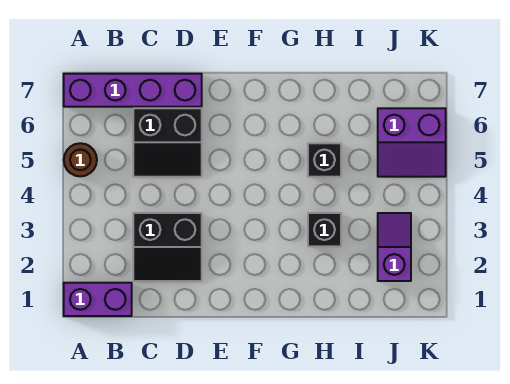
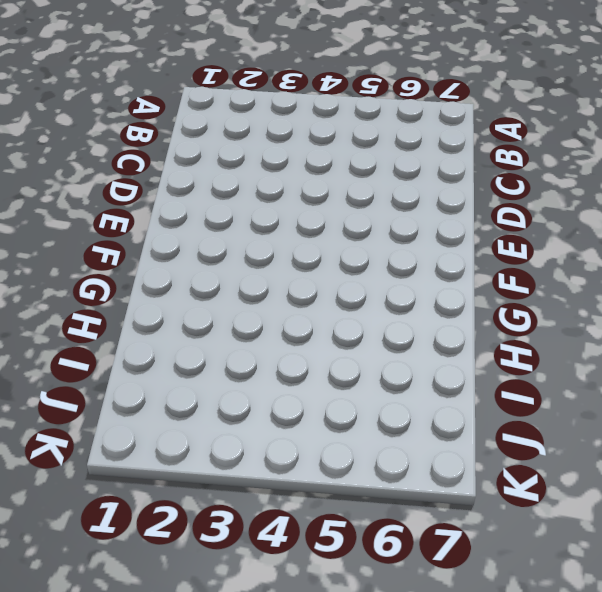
none -> purple 1x2 brick [64,283,132,316]
none -> brown 1x1 round brick [64,143,97,176]

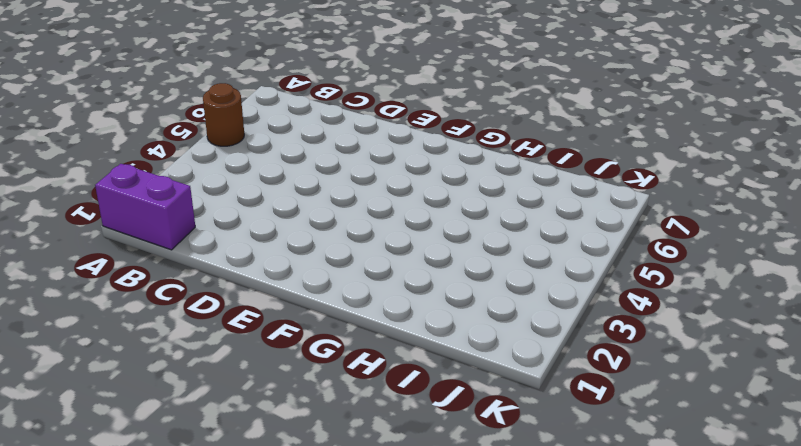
none -> purple 1x4 brick [64,74,202,107]
none -> black 2x2 slope [133,213,202,281]

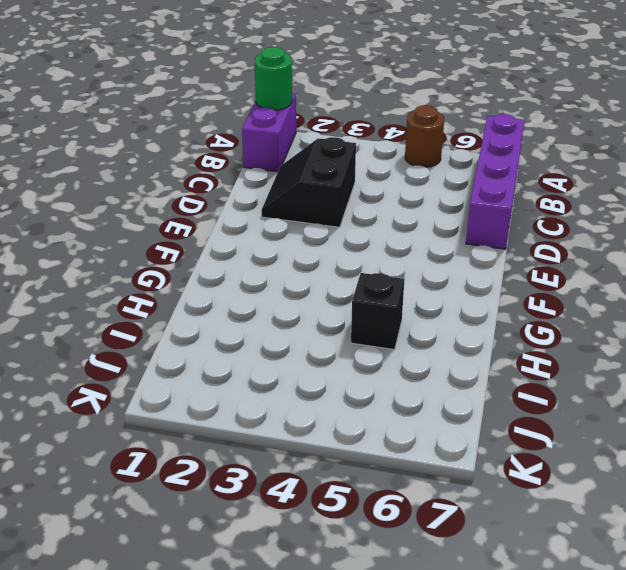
green 1x1 round brick [255,47,292,110] -> none
none -> black 2x2 slope [133,108,202,177]
none -> black 1x1 brick [308,213,341,246]

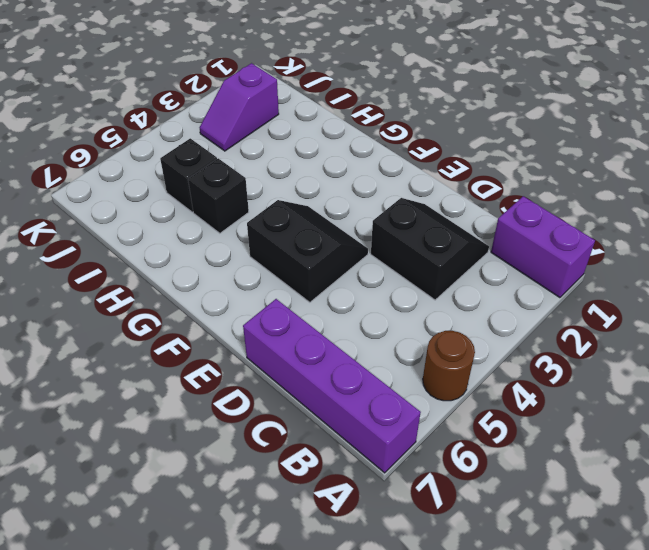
black 2x2 slope [247,200,368,302] -> black 2x2 slope moved to [133,108,202,177]
black 1x1 brick [160,138,217,212] -> black 1x1 brick moved to [308,213,341,246]
none -> purple 2x2 slope [378,108,446,177]

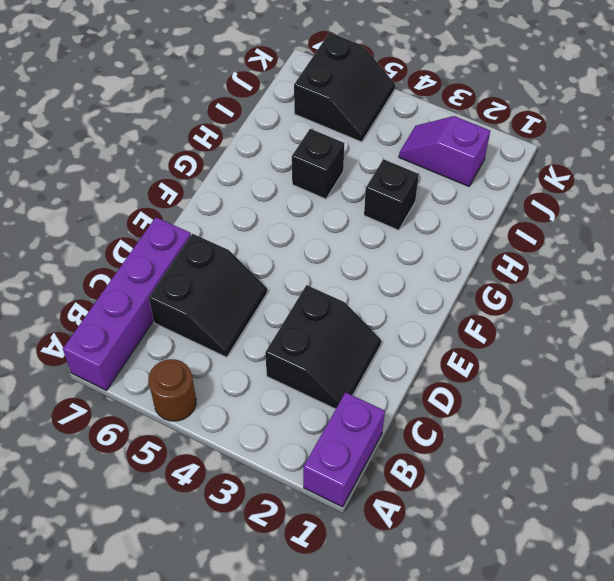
black 2x2 slope [294,33,395,142] -> purple 2x2 slope [378,108,446,177]

